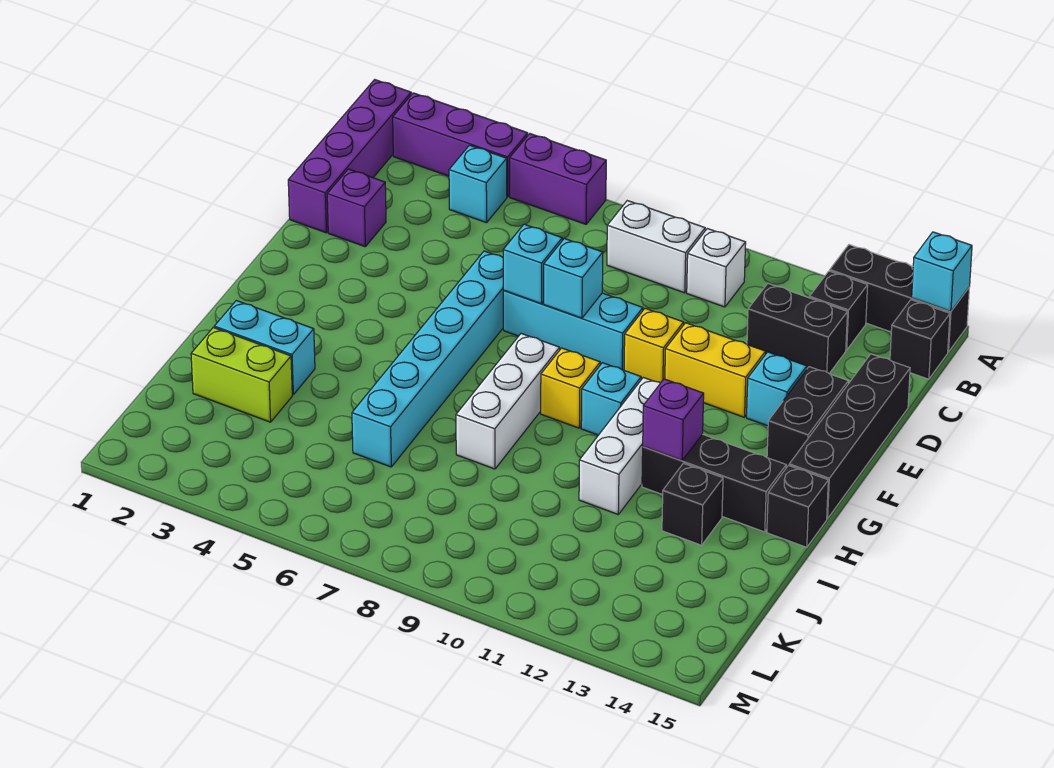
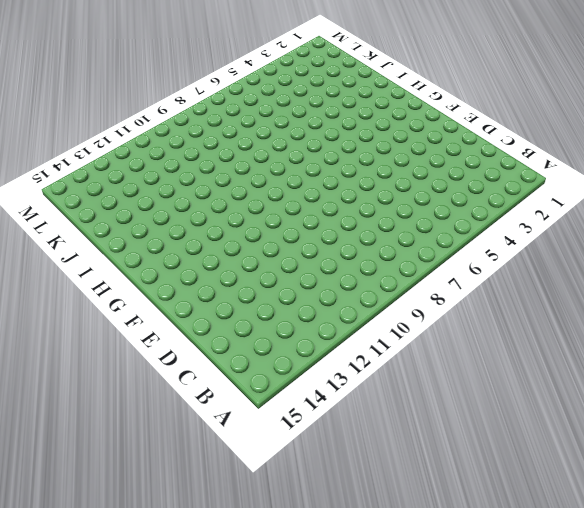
none -> purple 1x4 brick [288,80,411,233]
none -> purple 1x3 brick [393,93,528,197]
none -> purple 1x2 brick [510,134,606,224]
none -> black 1x3 brick [830,245,970,352]

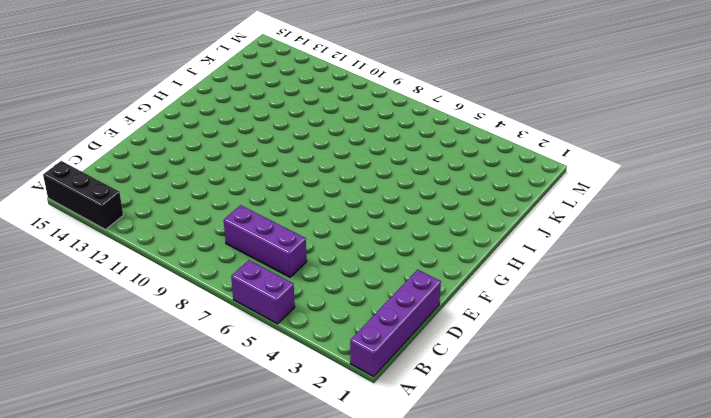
purple 1x3 brick [224,205,307,277] -> purple 1x3 brick moved to [393,93,528,197]
none -> cyan 1x1 brick [449,145,507,223]
none -> white 1x2 brick [607,201,705,293]
none -> white 1x1 brick [687,229,746,307]
none -> black 1x1 brick [809,271,868,350]

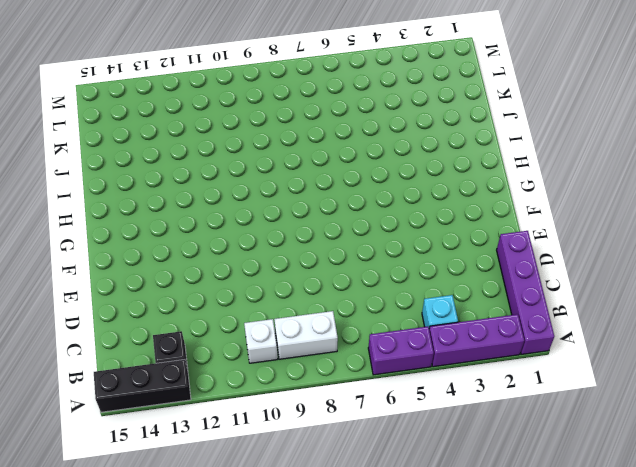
none -> black 1x1 brick [890,300,950,379]
none -> black 1x2 brick [747,284,847,373]
none -> purple 1x1 brick [327,169,386,247]
none -> black 1x4 brick [789,354,910,519]

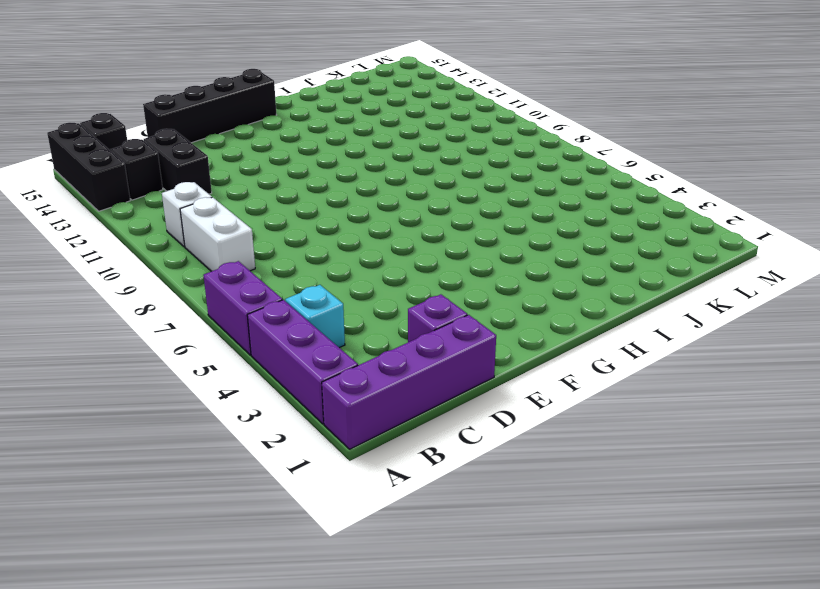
none -> cyan 1x6 brick [352,251,504,467]
none -> cyan 1x3 brick [503,291,643,370]
none -> yellow 1x1 brick [624,308,684,383]
none -> yellow 1x2 brick [665,323,766,417]

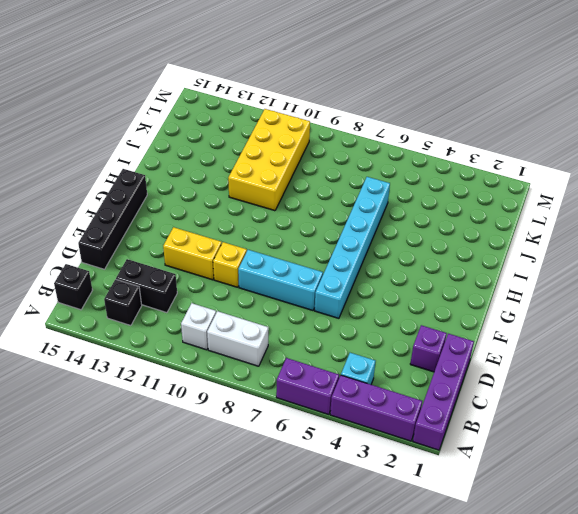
yellow 2x4 brick [228,109,310,211] -> white 1x3 brick [579,377,660,514]
none -> black 1x3 brick [830,245,970,352]
none -> cyan 1x1 brick [747,352,807,426]
none -> black 1x2 brick [767,367,848,468]
none -> white 1x3 brick [456,333,560,469]

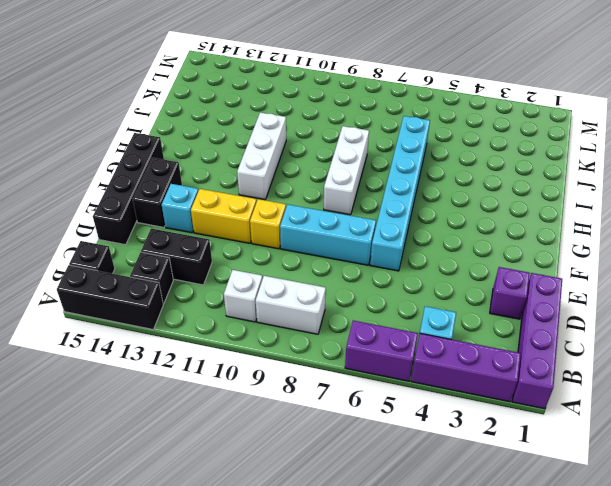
none -> yellow 1x1 brick [541,348,600,428]
none -> cyan 1x1 brick [581,363,641,435]
none -> black 1x3 brick [642,434,786,532]
none -> black 1x1 brick [767,465,828,547]

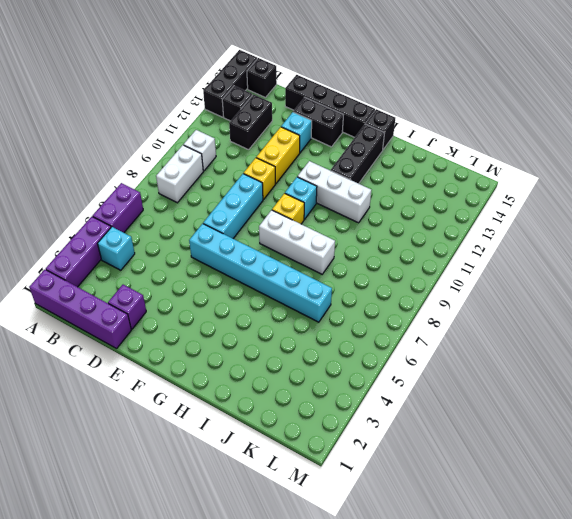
none -> cyan 1x2 brick [214,300,315,395]
none -> black 1x1 brick [662,463,723,545]
none -> lime 1x2 brick [191,328,292,422]
none -> cyan 1x1 brick [912,232,972,311]

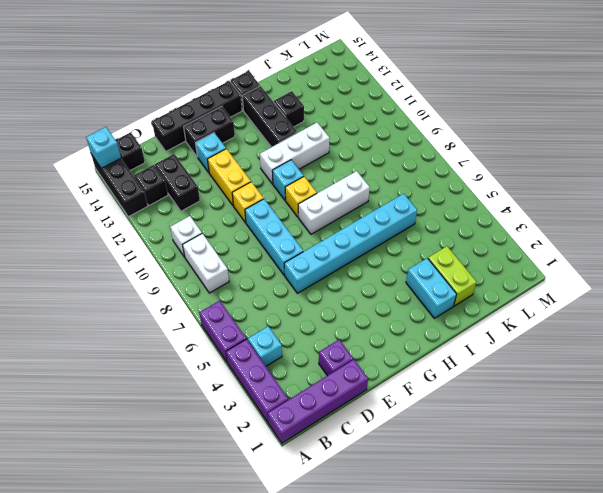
none -> cyan 1x1 brick [503,224,562,304]
none -> cyan 1x1 brick [544,238,603,318]
none -> purple 1x1 brick [643,379,704,460]

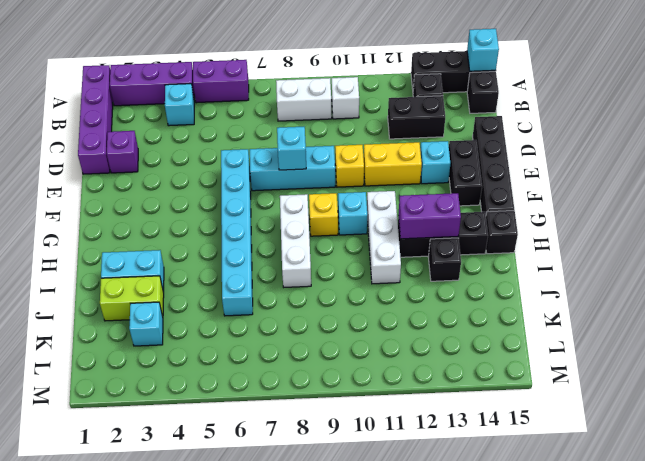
purple 1x2 brick [398,193,461,239] -> purple 1x1 brick [643,379,704,460]
cyan 1x1 brick [129,302,163,346] -> cyan 1x1 brick moved to [503,224,562,304]

